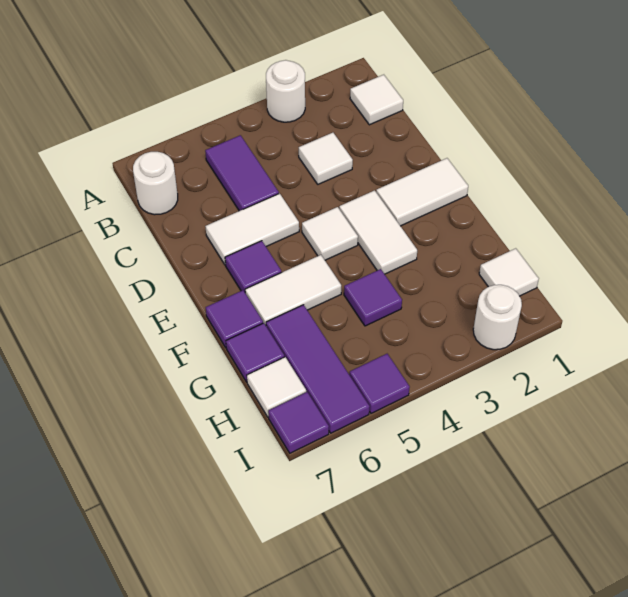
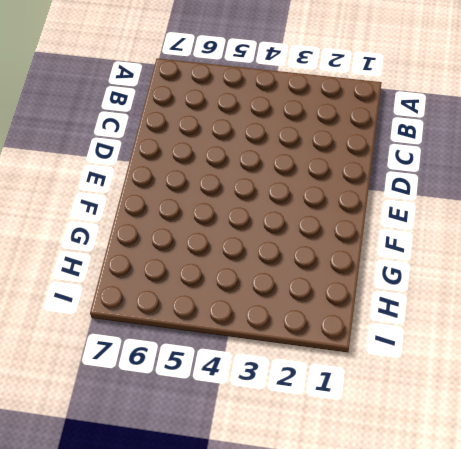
none -> white 1x1 round brick [266,60,305,122]
none -> white 1x1 tile [350,75,403,125]
none -> purple 1x2 tile [205,135,279,211]

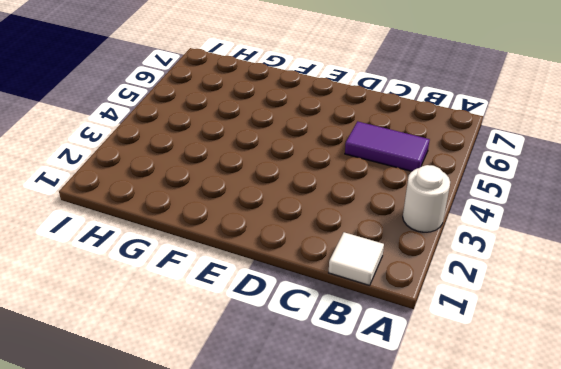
none -> white 1x1 round brick [133,152,178,215]
none -> white 1x1 tile [299,133,353,184]
none -> white 1x2 tile [205,193,299,265]

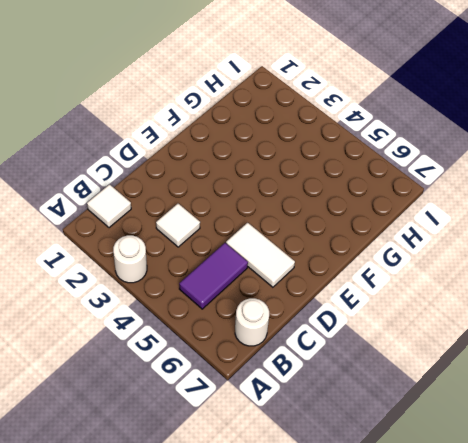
none -> white 1x2 tile [376,158,468,226]
none -> white 1x2 tile [339,190,417,274]
none -> white 1x1 tile [302,207,358,260]

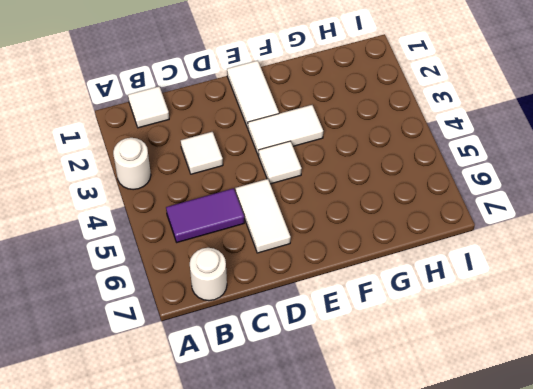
none -> purple 1x1 tile [225,241,282,292]
none -> white 1x2 tile [245,255,341,325]
none -> purple 1x1 tile [206,290,263,347]

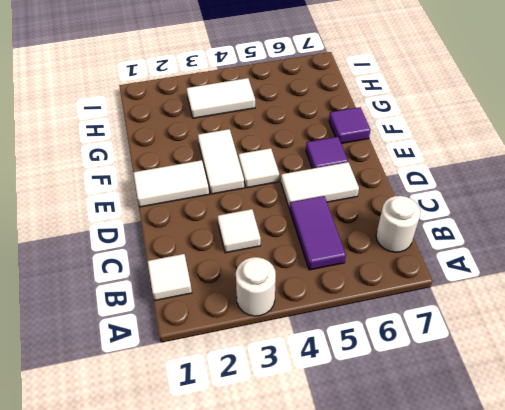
white 1x2 tile [187,78,255,118] -> white 1x2 tile moved to [245,255,341,325]
none -> purple 1x1 tile [344,269,402,326]
none -> purple 1x3 tile [266,305,370,433]
none -> purple 1x1 tile [226,323,284,382]

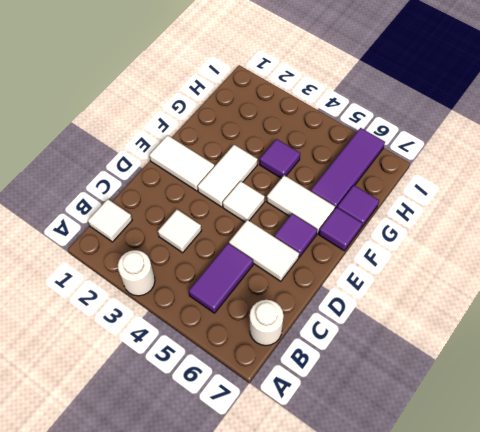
none -> white 1x1 tile [479,248,539,296]
none -> white 1x1 tile [247,357,306,417]
none -> white 1x1 round brick [473,285,522,350]

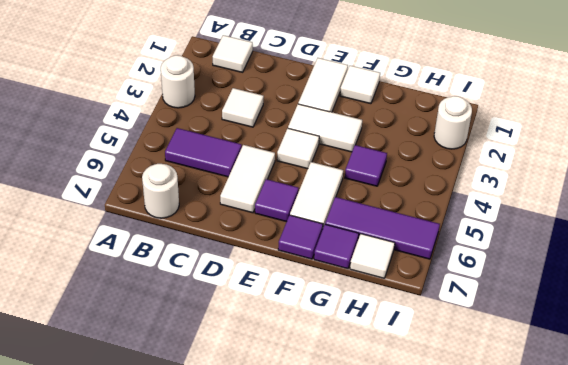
white 1x1 tile [340,66,380,104] -> white 1x1 tile moved to [479,248,539,296]
none -> purple 1x1 tile [349,354,410,413]
none -> purple 1x1 tile [268,392,329,453]

